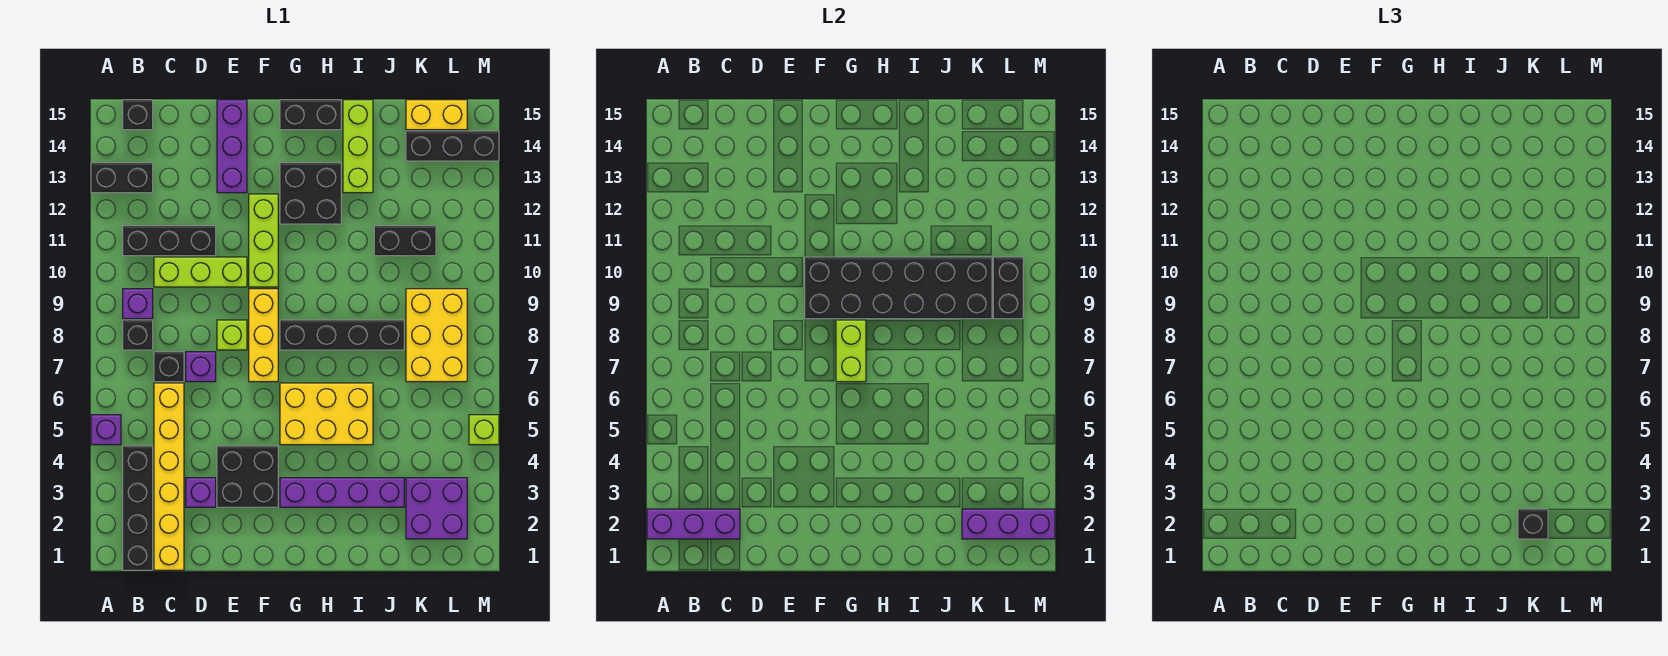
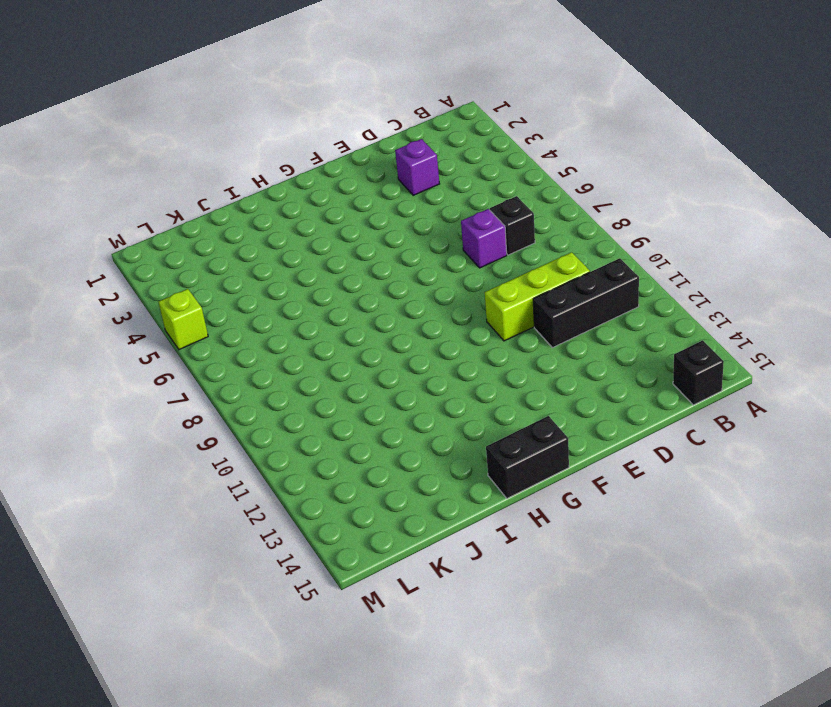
none -> purple 1x1 brick [91,415,121,445]
none -> black 1x2 brick [91,163,153,193]
none -> black 1x4 brick [123,446,153,570]
none -> black 1x1 brick [123,320,153,350]

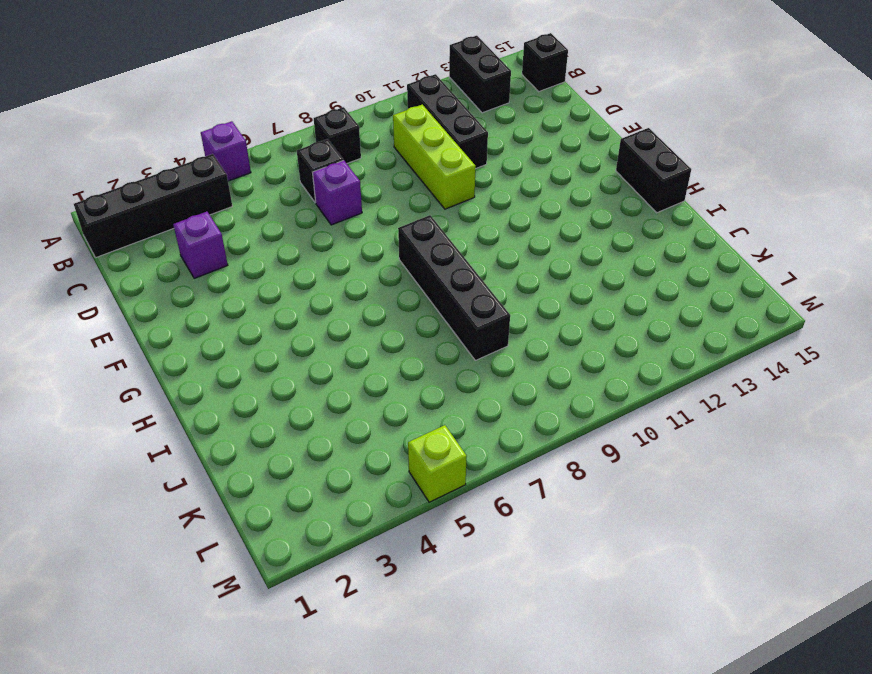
none -> purple 1x1 brick [123,289,153,319]
none -> yellow 1x6 brick [154,383,184,570]
none -> black 2x2 brick [217,446,278,507]
none -> lime 1x1 brick [217,320,247,350]

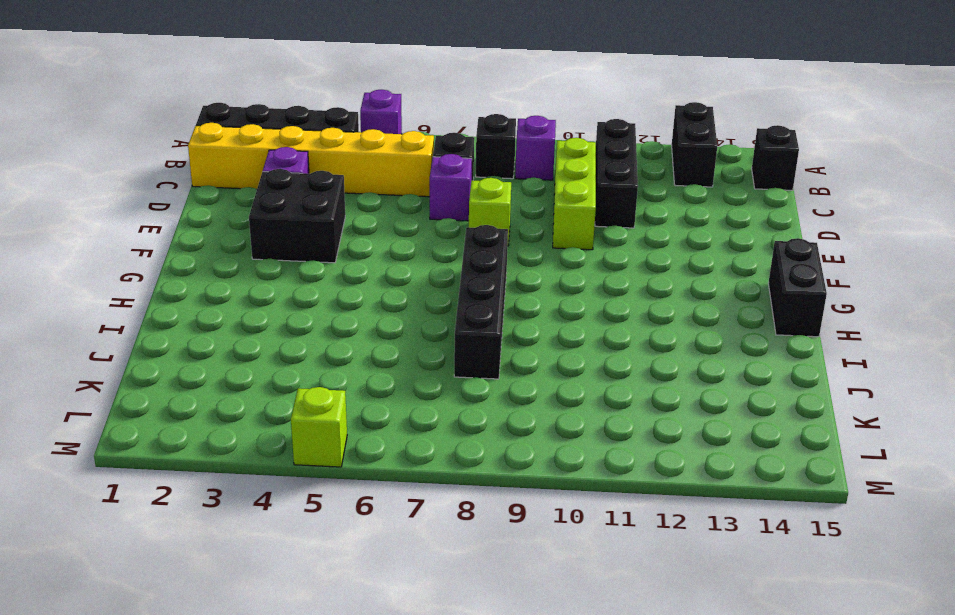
none -> purple 1x3 brick [217,100,247,193]
none -> yellow 1x3 brick [249,289,278,382]
none -> lime 1x3 brick [249,194,278,287]
none -> purple 1x4 brick [280,478,404,507]

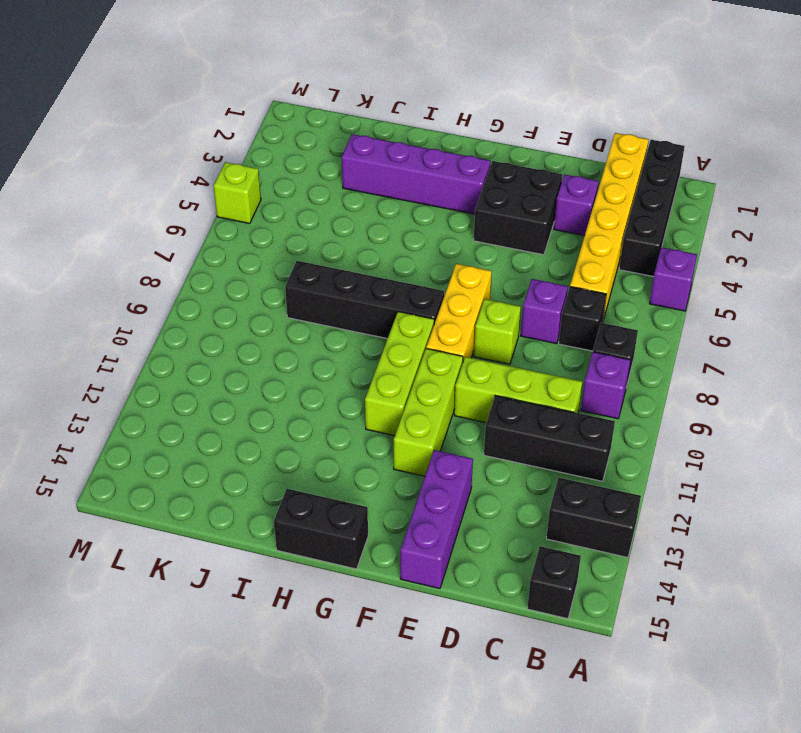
lime 1x3 brick [365,312,434,436] -> lime 1x3 brick moved to [343,100,373,193]
none -> yellow 2x3 brick [280,383,373,445]
none -> black 2x2 brick [280,163,341,224]
none -> black 1x2 brick [374,226,436,256]
none -> purple 2x2 brick [406,478,467,539]

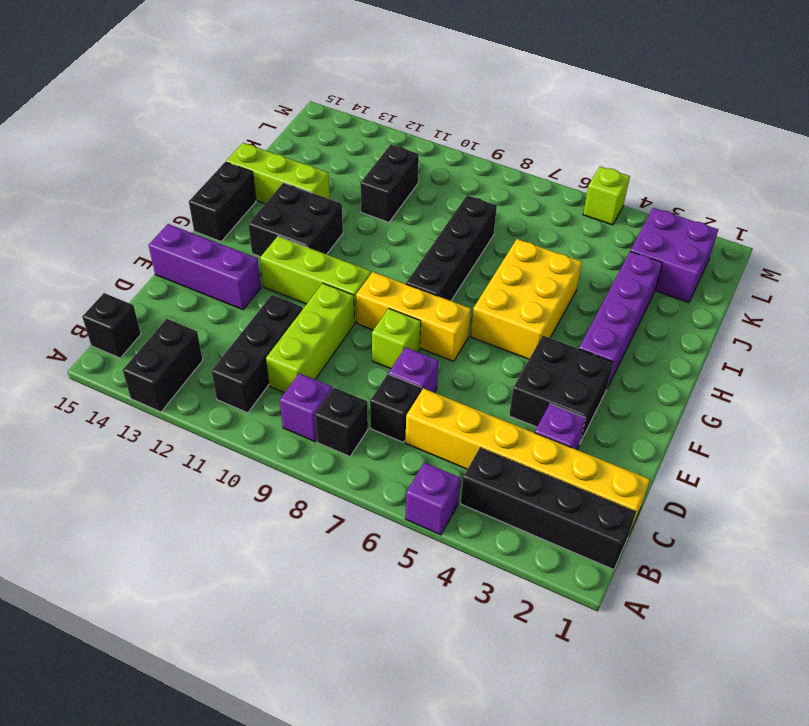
none -> yellow 2x3 brick [406,289,467,382]
none -> black 1x3 brick [406,131,499,161]
none -> yellow 1x2 brick [406,100,467,130]
none -> purple 1x3 brick [647,509,740,539]

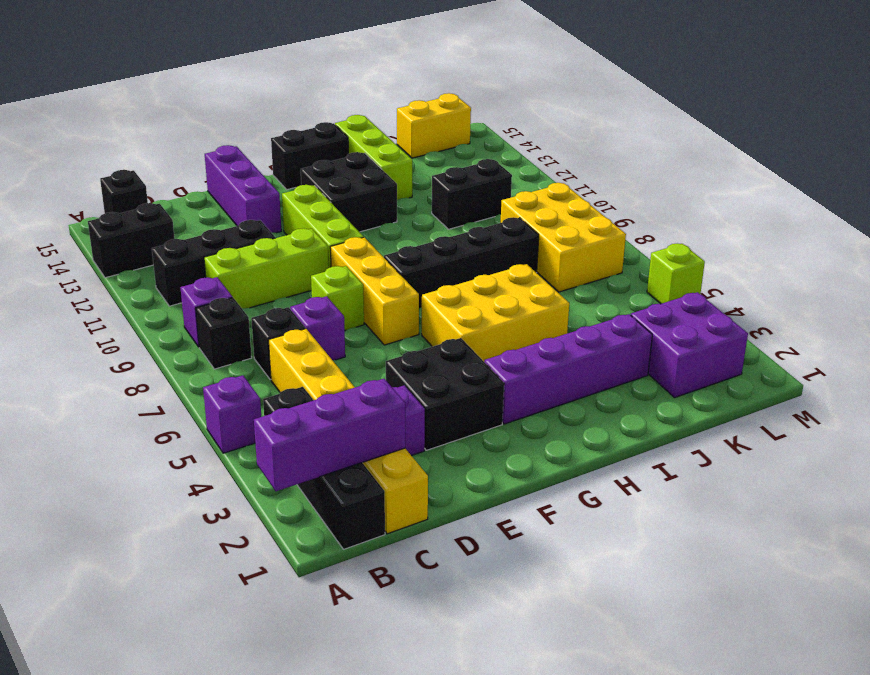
none -> black 1x3 brick [406,131,499,161]
none -> black 2x6 brick [805,257,992,319]
none -> lime 1x2 brick [836,320,866,382]
none -> purple 1x3 brick [962,509,1055,539]

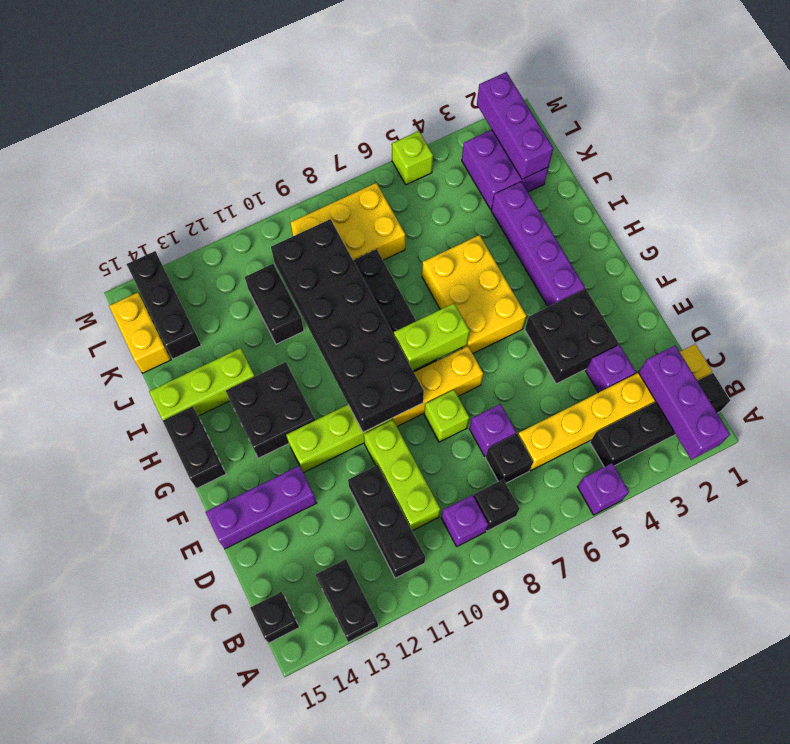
none -> black 1x2 brick [993,257,1023,319]
none -> black 1x1 brick [1518,509,1548,539]

